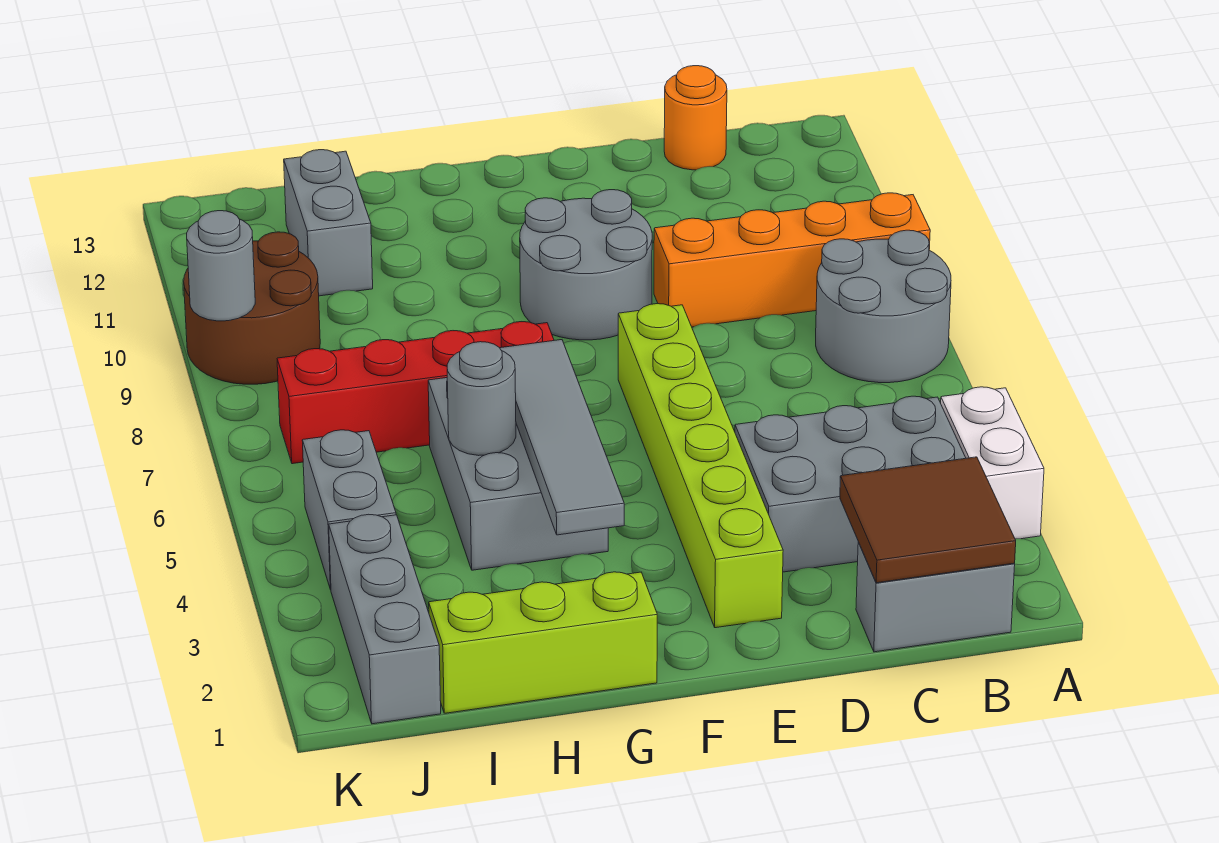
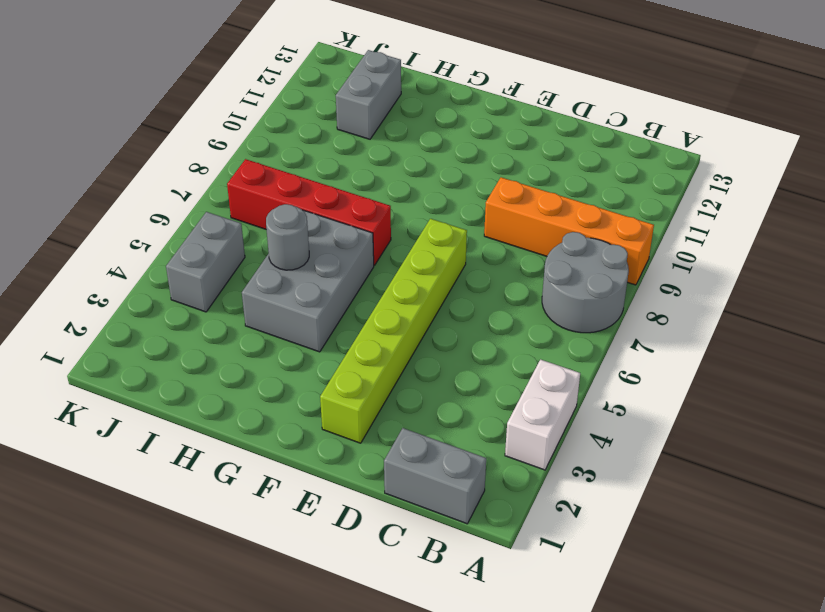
none -> grey 2x3 brick [735,396,966,572]
none -> orange 1x1 round brick [664,66,727,170]
none -> grey 2x2 round brick [520,190,652,340]

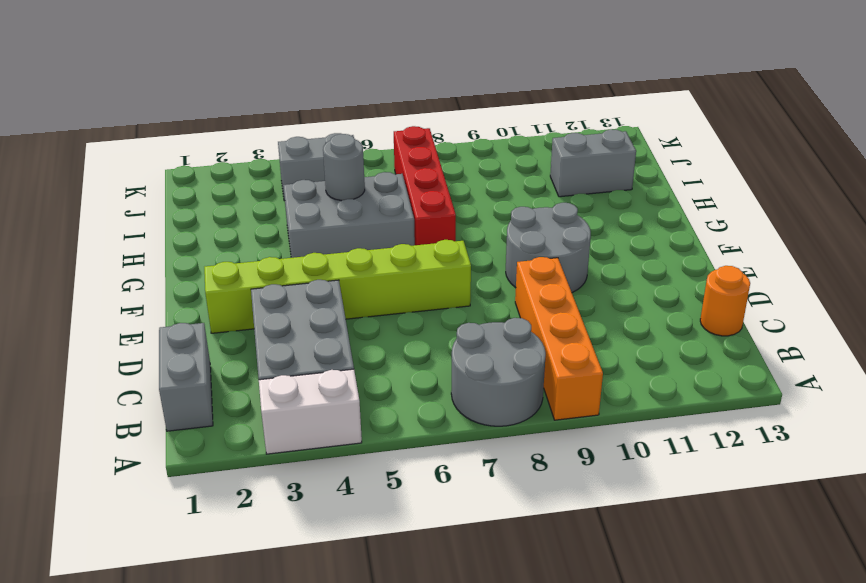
none -> lime 1x3 brick [429,572,657,713]
none -> grey 1x3 brick [329,514,441,724]
none -> brown 2x2 round brick [184,232,320,384]

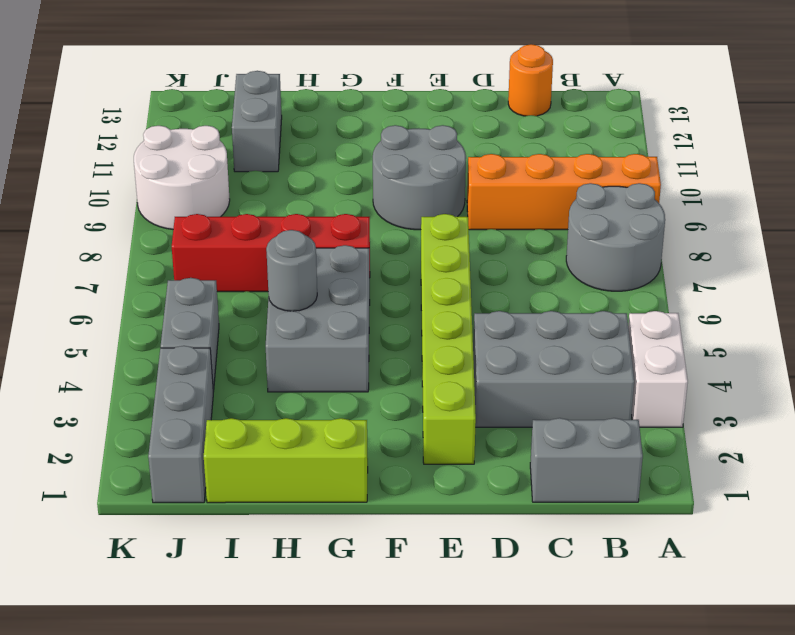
white 2x2 round brick [134,126,230,229] -> brown 2x2 round brick [184,232,320,384]
none -> brown 2x2 tile [840,457,1016,583]
none -> grey 1x4 tile [500,340,624,535]
none -> grey 1x1 round brick [187,211,255,321]

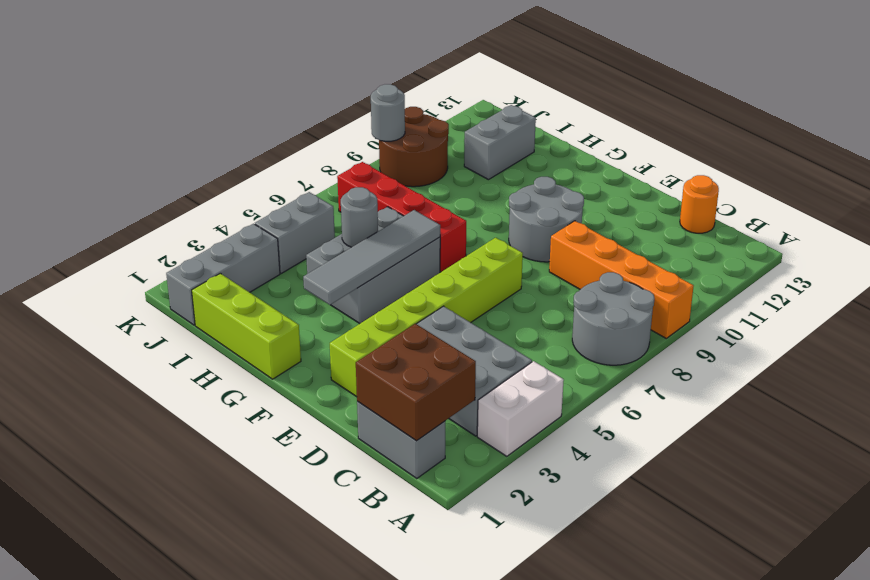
brown 2x2 brick [356,324,476,441] -> brown 2x2 tile [840,457,1016,583]

